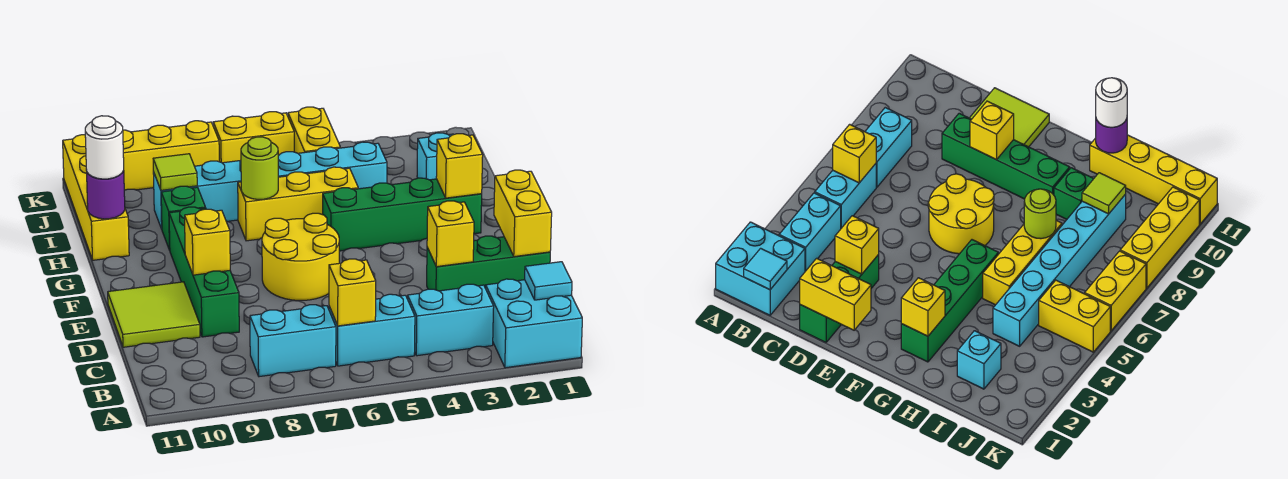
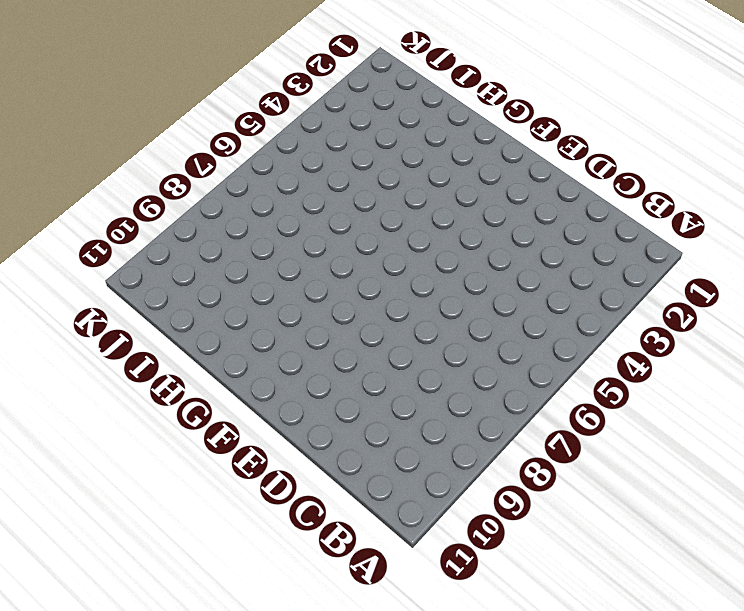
none -> cyan 2x2 brick [486,279,582,368]
none -> cyan 1x2 brick [408,284,494,356]
none -> cyan 1x2 brick [329,294,415,366]

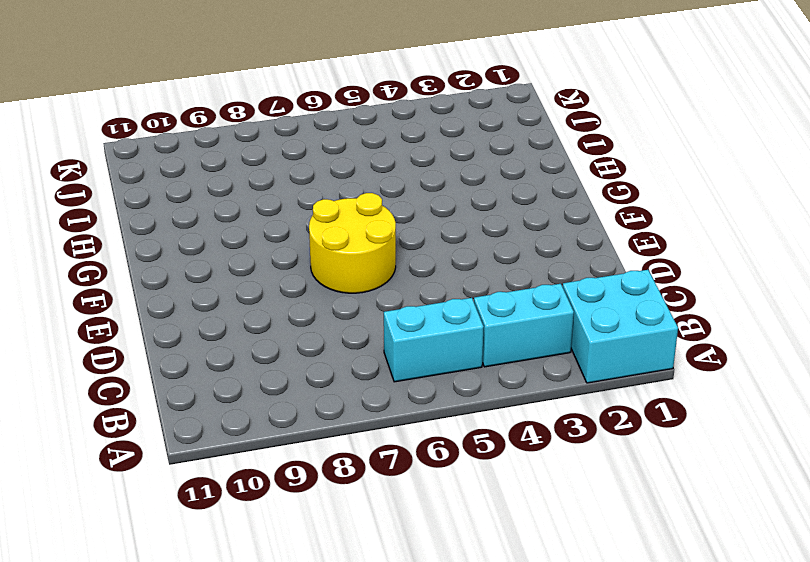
none -> cyan 1x2 brick [250,305,336,377]
none -> green 1x3 brick [427,236,550,291]
none -> green 1x4 brick [169,207,239,337]

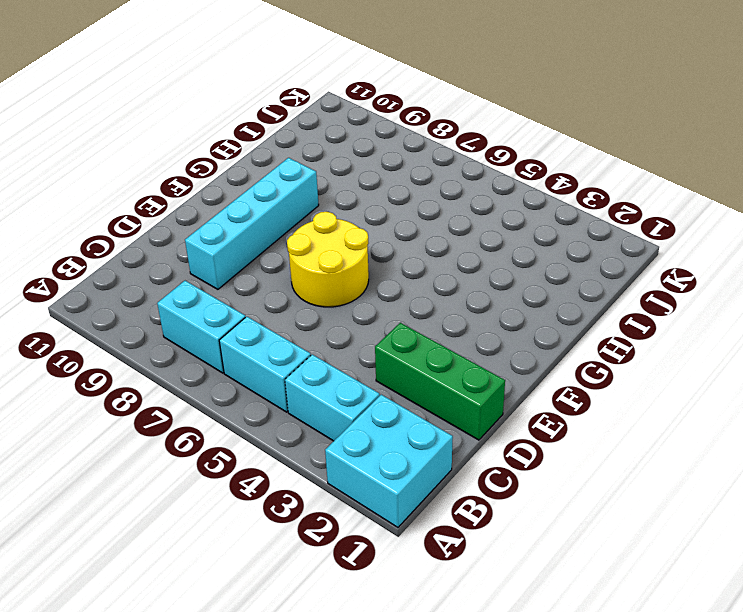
cyan 1x4 brick [185,158,319,289] -> green 1x4 brick [169,207,239,337]
none -> lime 2x2 tile [108,282,200,347]
none -> green 1x4 brick [323,178,482,251]
none -> yellow 1x3 brick [238,167,358,241]

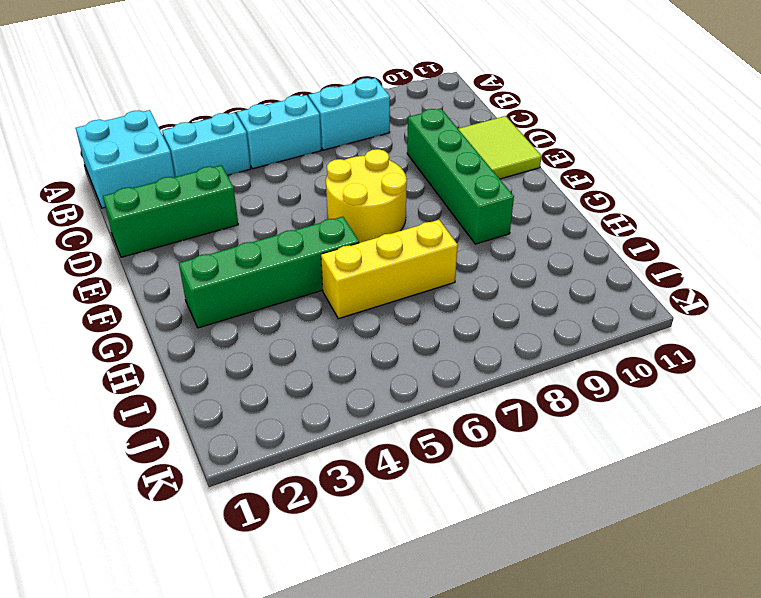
none -> green 1x1 brick [161,186,205,250]
none -> yellow 1x4 brick [63,135,129,260]
none -> cyan 1x1 brick [417,133,453,180]

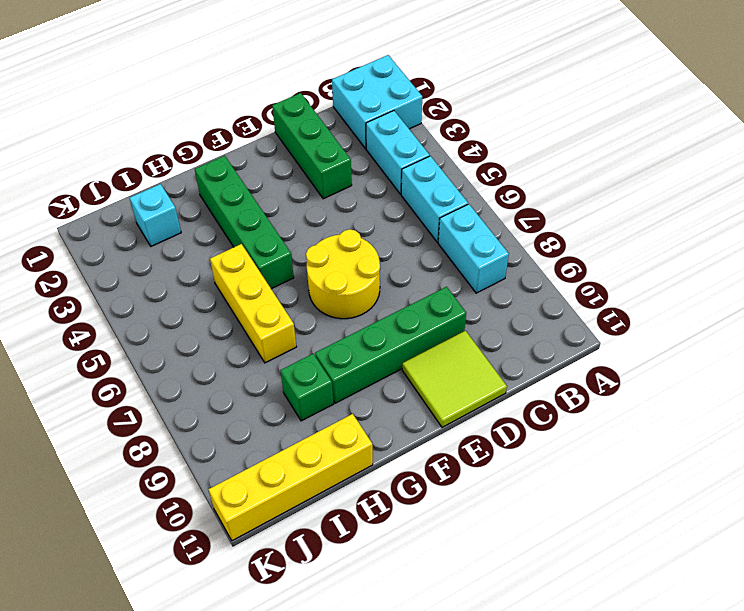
none -> cyan 1x6 brick [153,142,387,229]
none -> yellow 1x2 brick [288,107,340,153]
none -> yellow 1x2 brick [213,112,294,163]

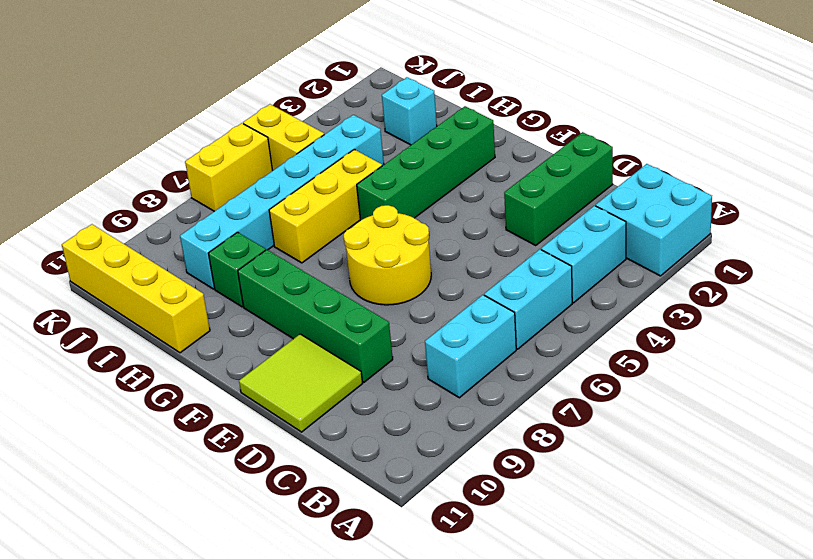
none -> yellow 1x3 brick [123,121,219,190]
none -> cyan 1x1 tile [525,262,572,300]
none -> yellow 1x1 brick [329,259,376,326]

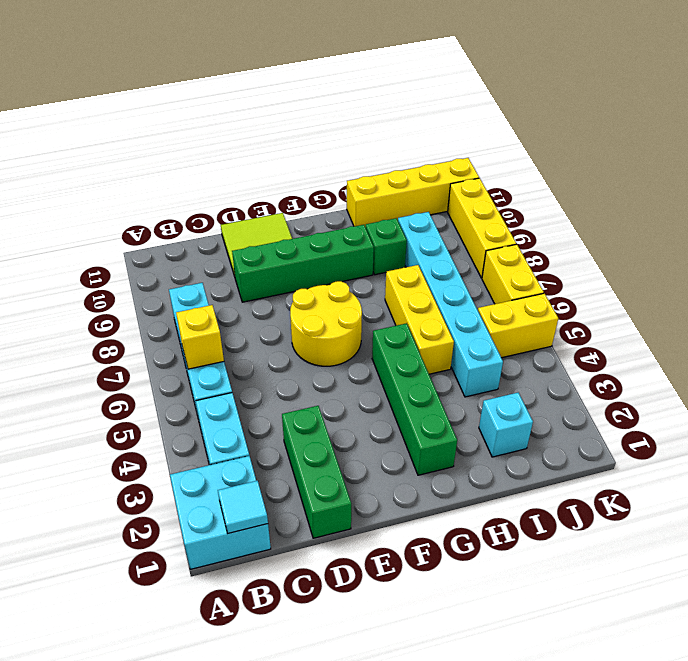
none -> yellow 1x2 brick [494,170,552,257]
none -> yellow 1x1 brick [427,201,474,267]
none -> yellow 1x1 brick [185,209,230,275]

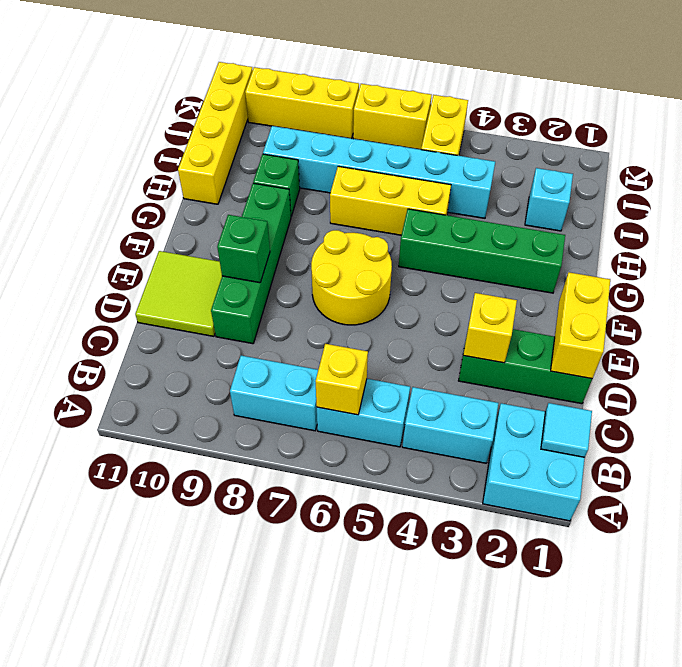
green 1x1 brick [217,215,270,283] -> yellow 1x1 brick [185,209,230,275]
none -> yellow 1x1 brick [436,134,483,198]
none -> lime 1x1 round brick [241,137,278,199]
none -> purple 1x1 round brick [87,171,125,219]

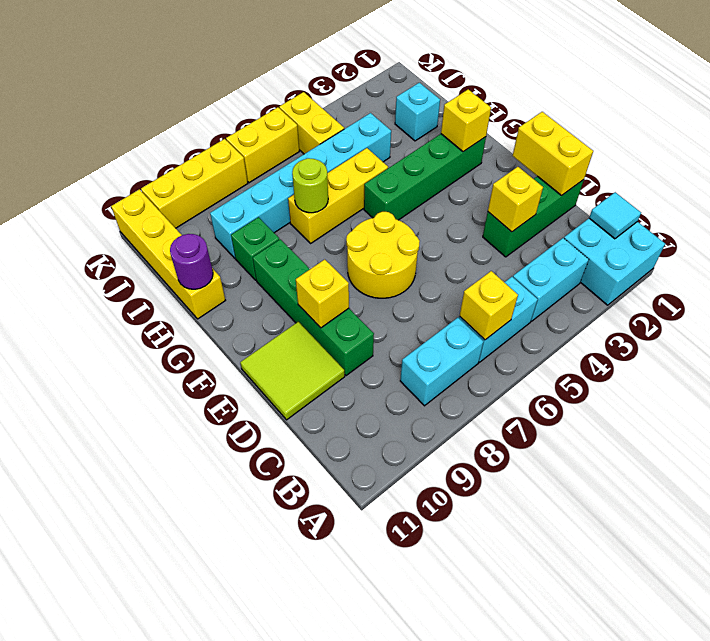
none -> lime 1x1 tile [153,154,197,190]
none -> white 1x1 round brick [85,116,124,179]

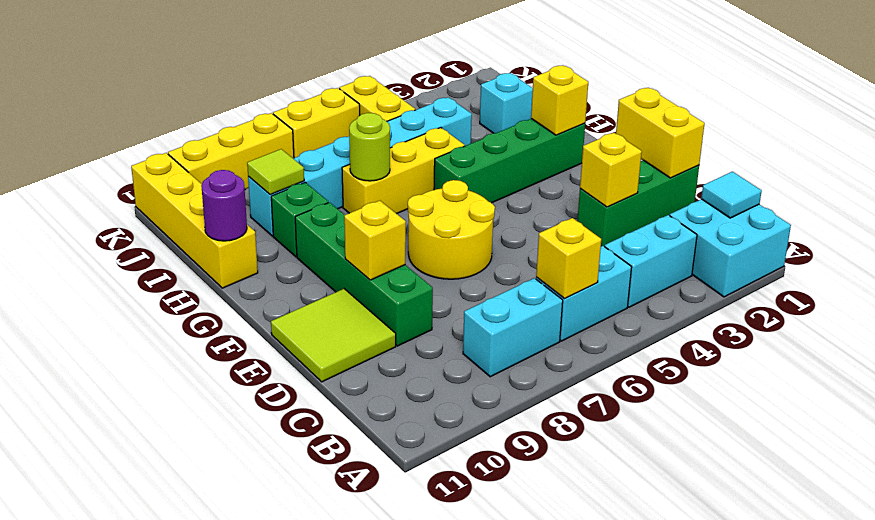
none -> white 1x1 round brick [85,116,124,179]

